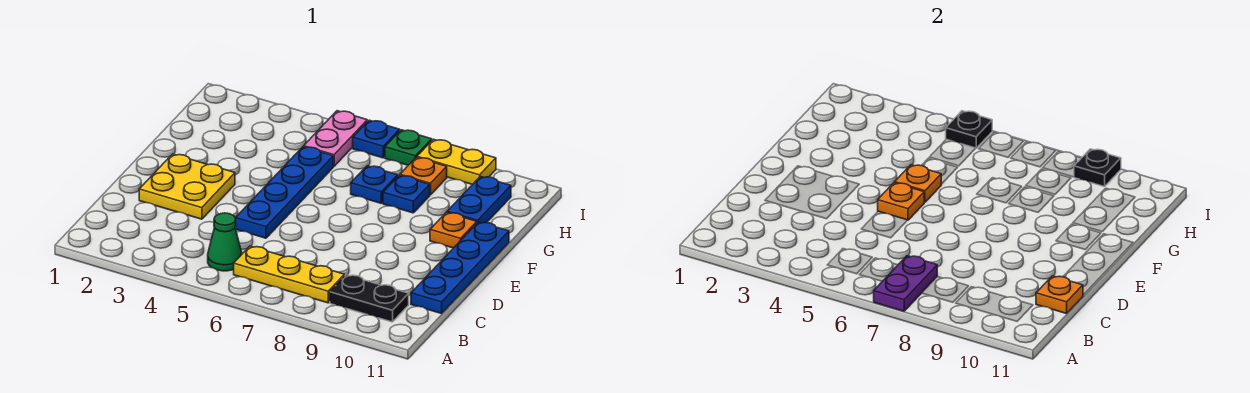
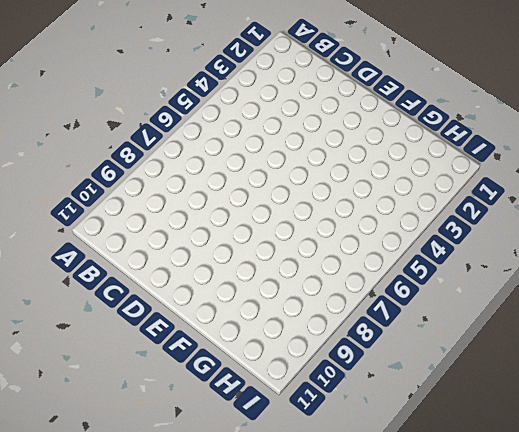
none -> green 1x1 cone [208,213,242,271]
none -> yellow 1x3 plate [234,246,345,303]
none -> black 1x2 plate [330,275,409,322]

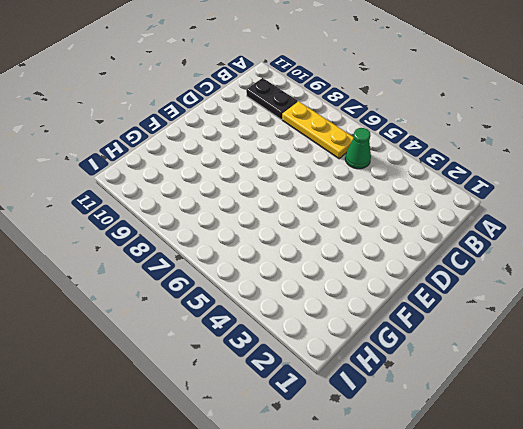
none -> blue 1x4 plate [411,222,509,314]
none -> yellow 2x2 plate [139,154,235,219]
none -> blue 1x4 plate [236,147,333,238]

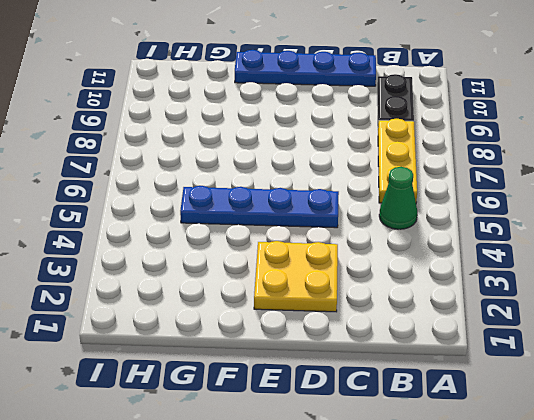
none -> orange 1x1 plate [430,212,477,248]
none -> blue 1x1 plate [351,166,398,203]
none -> blue 1x1 plate [383,175,430,213]

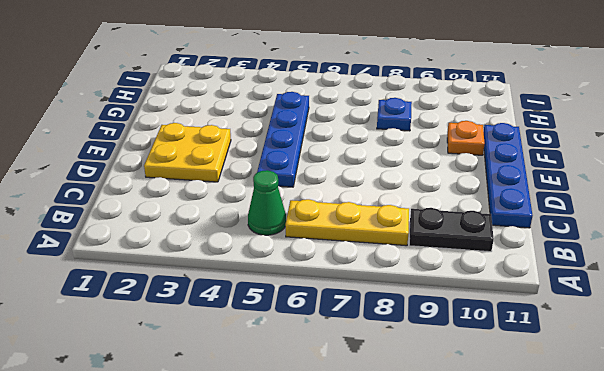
none -> blue 1x1 plate [351,166,398,203]
none -> blue 1x2 plate [447,176,511,223]
none -> pink 1x2 plate [304,111,367,166]

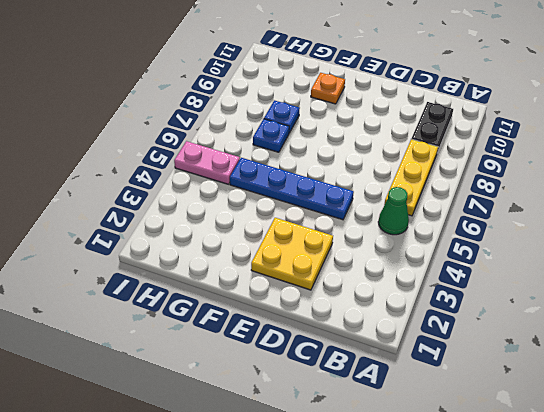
none -> blue 1x4 plate [411,222,509,314]
none -> blue 1x2 plate [447,176,511,223]
none -> orange 1x1 plate [400,157,447,195]

